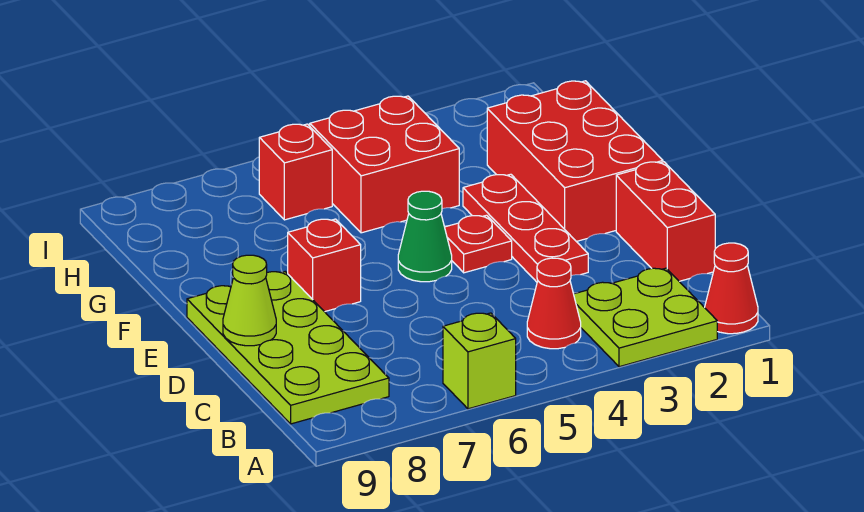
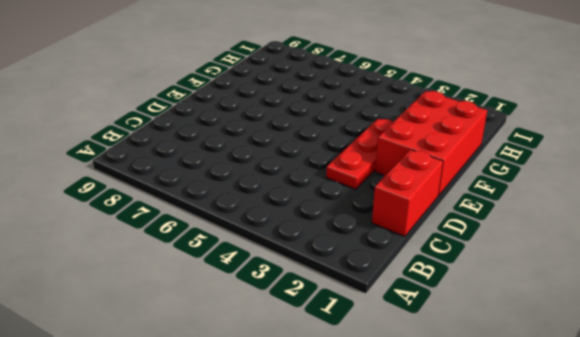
none -> red 1x1 cone [705,243,758,334]
none -> lime 2x2 plate [574,268,717,367]
none -> lime 1x1 brick [443,313,516,409]

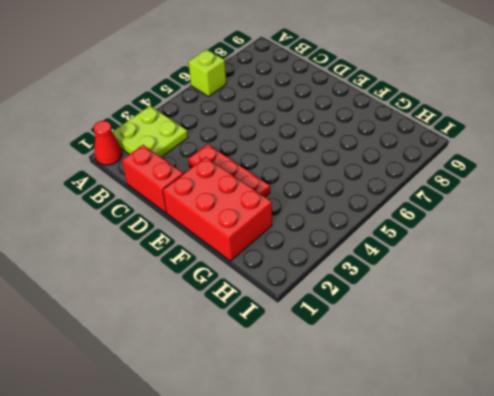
none -> red 1x1 cone [527,258,581,349]
none -> lime 2x4 plate [187,272,389,424]
none -> red 1x1 plate [445,215,512,273]

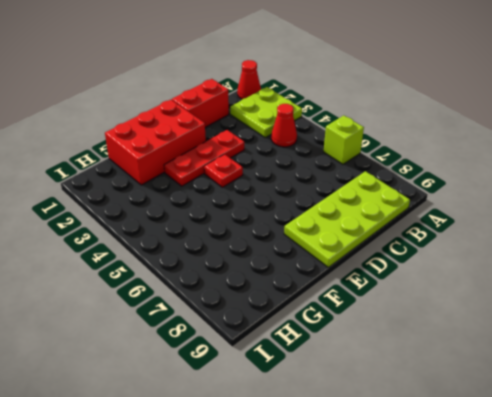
none -> green 1x1 cone [398,191,452,282]
none -> red 1x1 brick [288,219,361,312]
none -> red 2x2 brick [310,96,459,233]

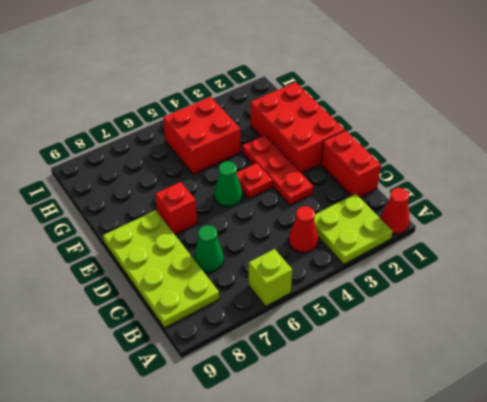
green 1x1 cone [194,225,224,272] -> none
none -> red 1x1 brick [259,124,332,220]
none -> lime 1x1 cone [223,255,276,346]

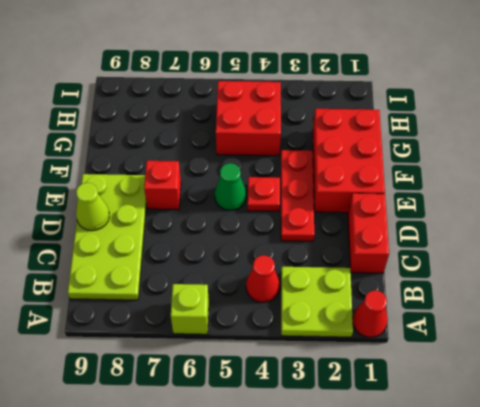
none -> red 1x1 brick [259,124,332,220]

